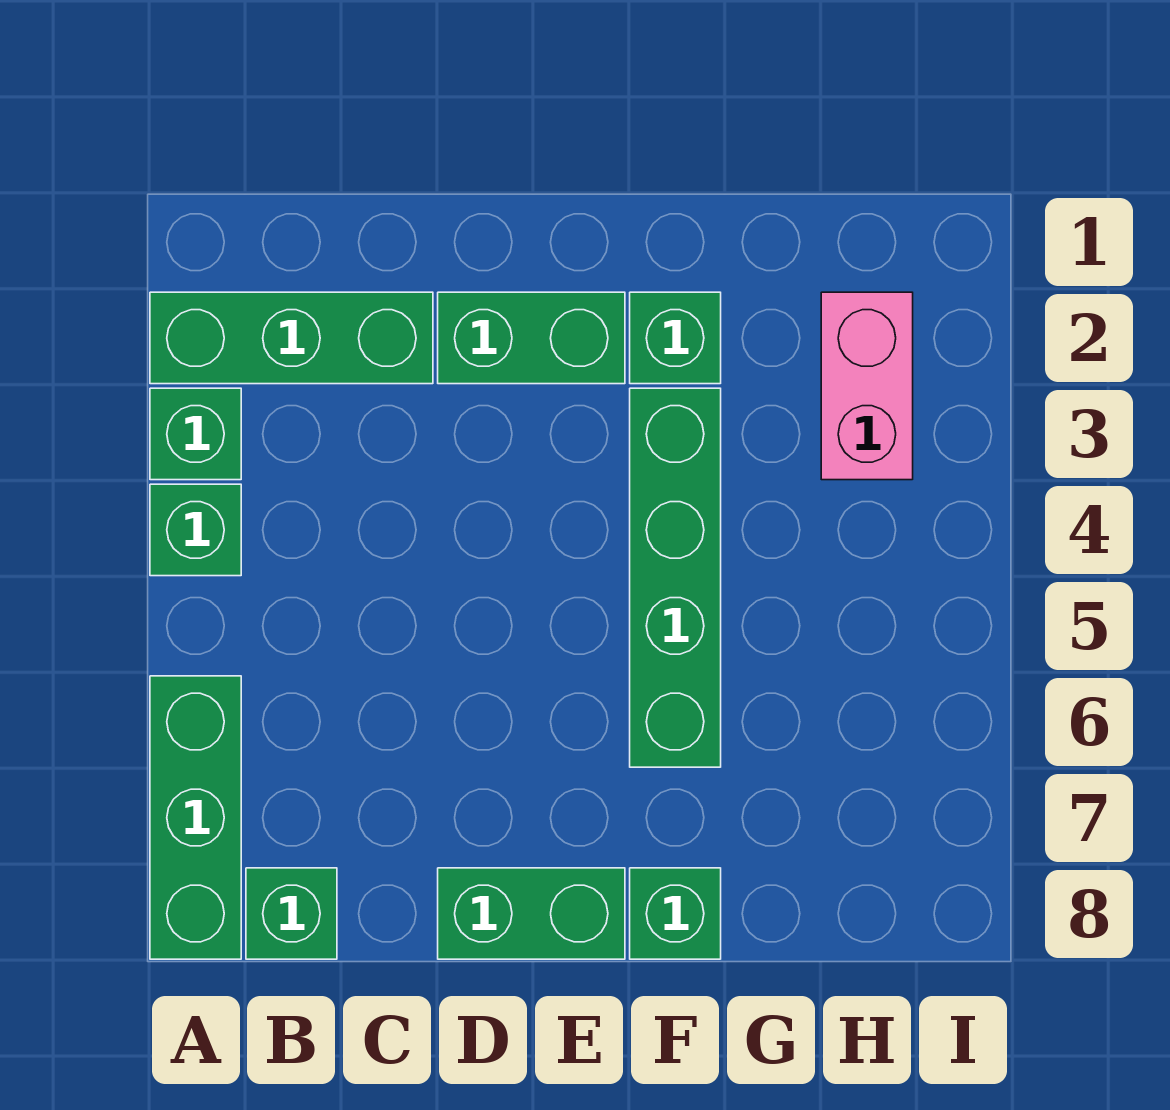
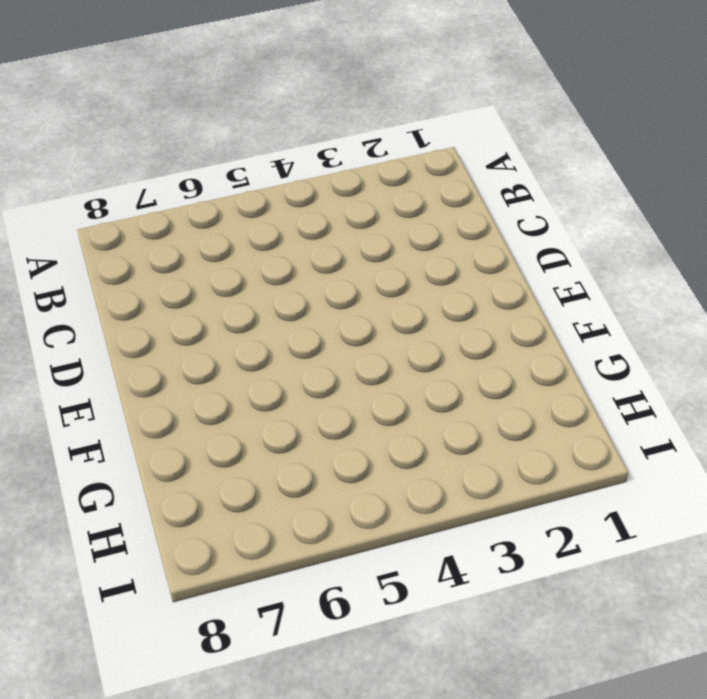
none -> green 1x3 brick [150,292,433,384]
none -> green 1x1 brick [150,388,241,480]

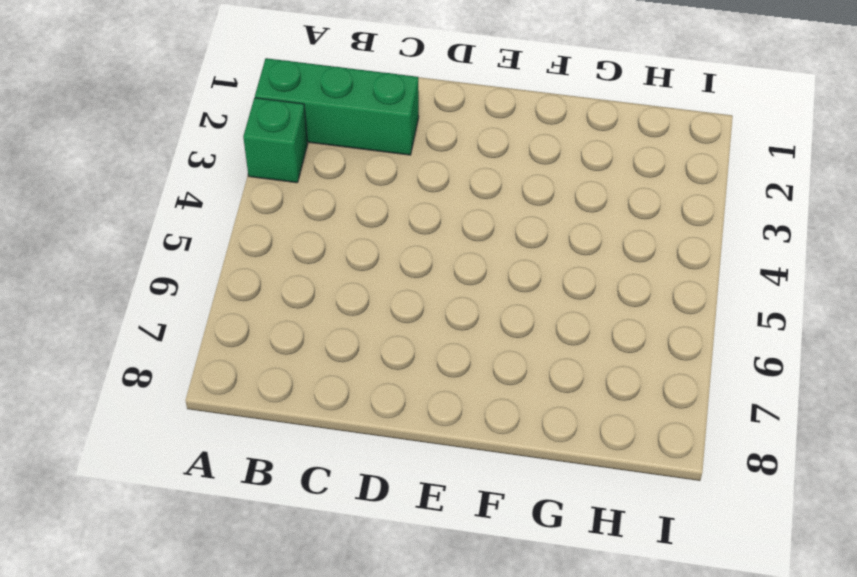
none -> green 1x1 brick [150,484,241,576]
none -> green 1x3 brick [150,676,241,959]

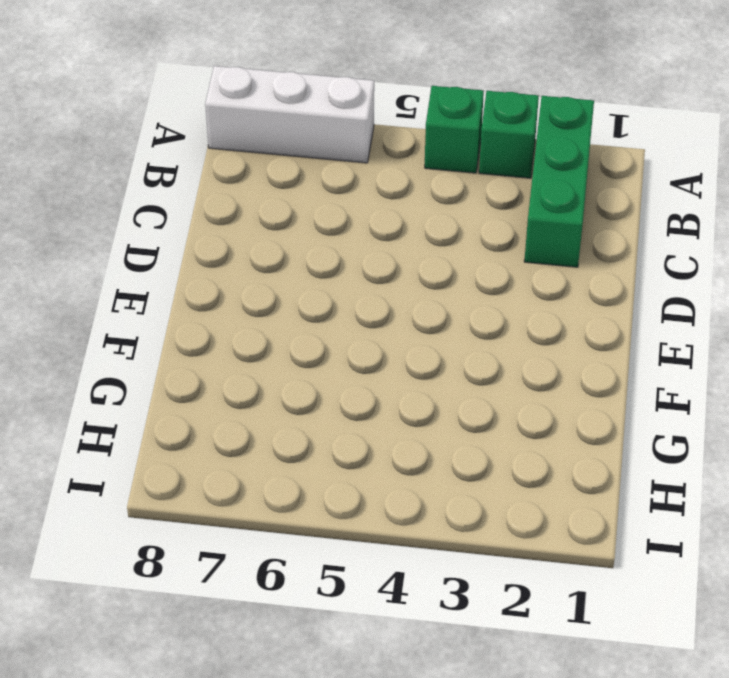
white 1x3 brick [205,66,374,163] -> green 1x3 brick [150,676,241,959]
none -> green 1x1 brick [246,868,337,959]
none -> green 1x2 brick [438,292,625,384]

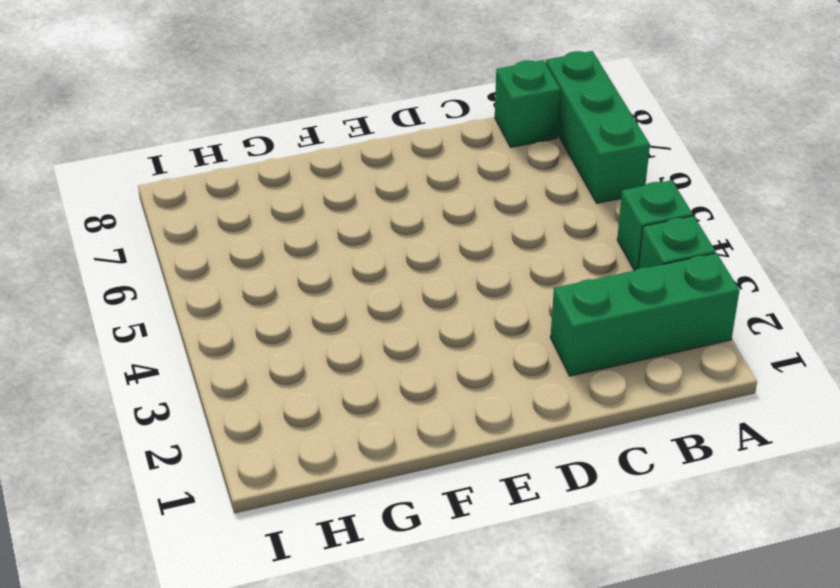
none -> green 1x2 brick [438,292,625,384]
none -> green 1x2 brick [438,868,625,959]

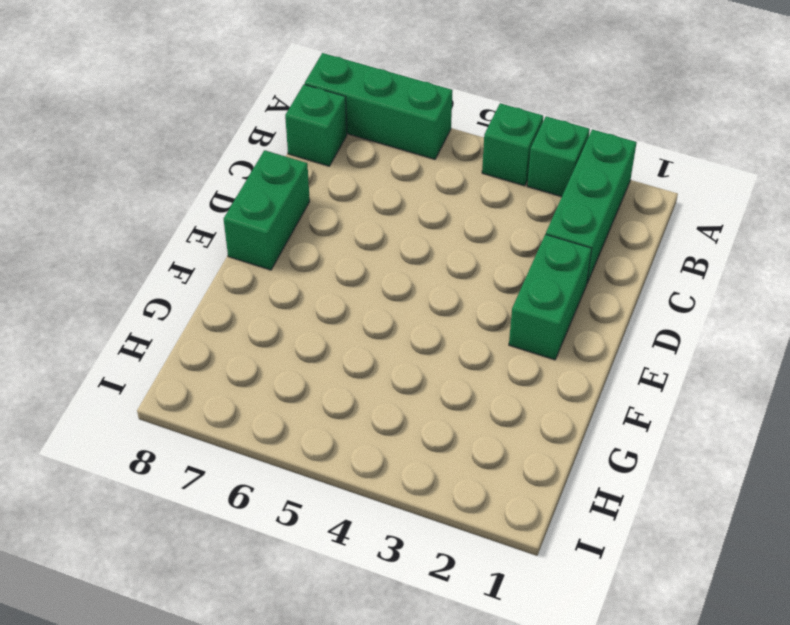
none -> green 1x1 brick [630,292,721,384]
none -> green 1x4 brick [630,388,721,767]

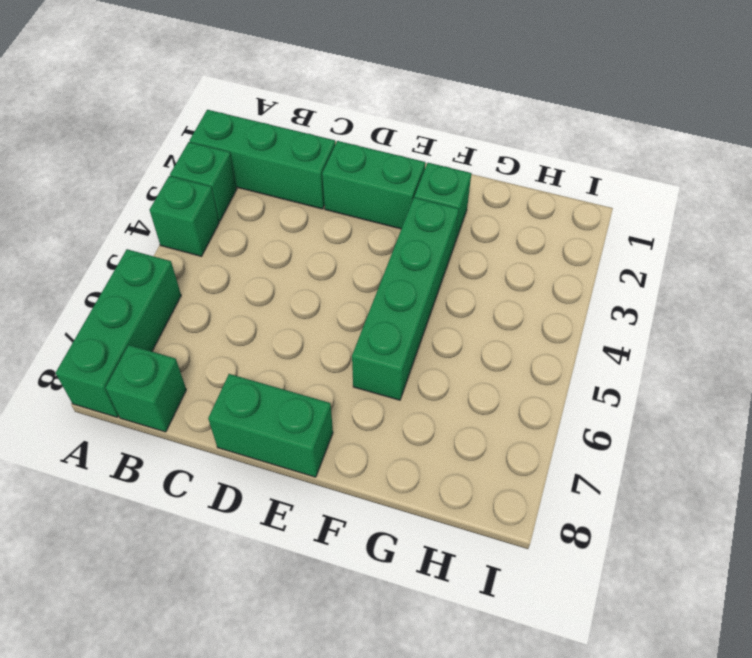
none -> green 1x1 brick [630,868,721,959]
none -> pink 1x2 brick [821,292,913,480]

